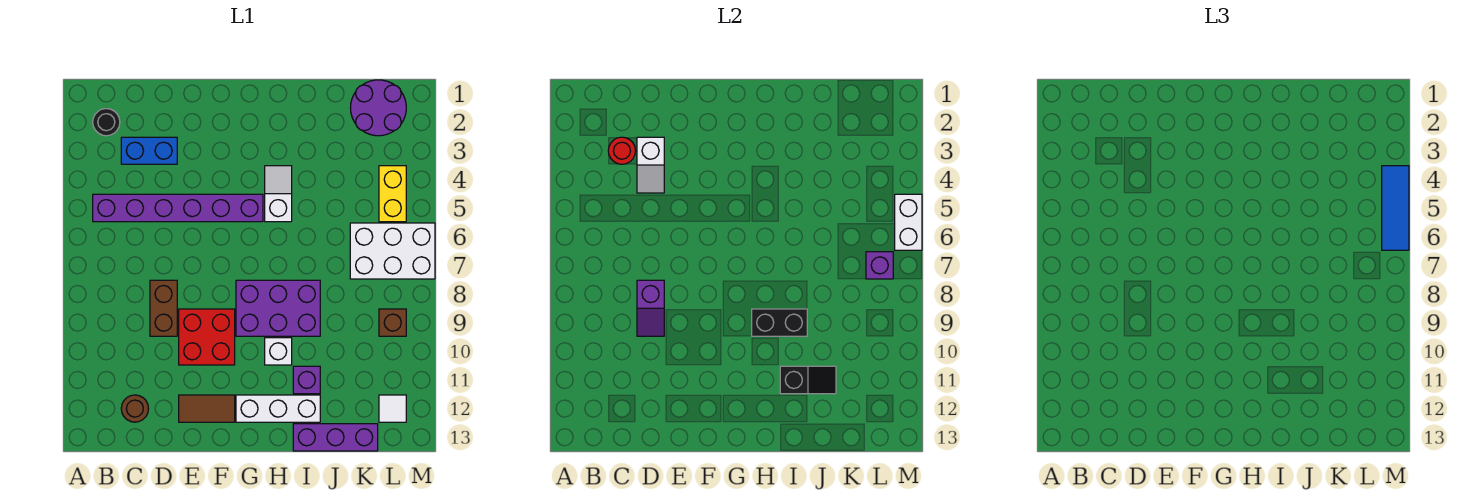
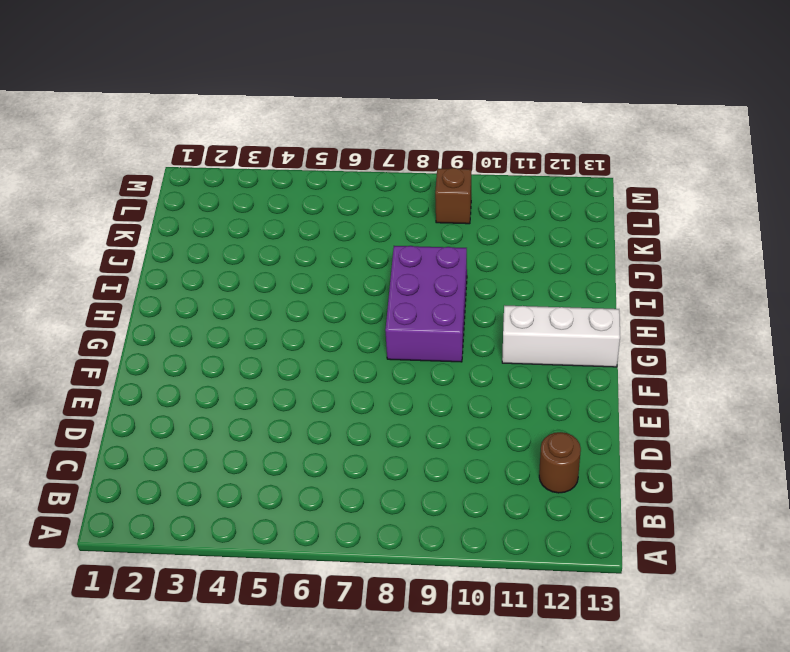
white 1x3 brick [502,306,620,367] -> white 1x3 brick turned to [236,395,320,422]
none -> black 1x1 round brick [93,109,120,136]
none -> purple 1x6 brick [93,194,263,222]
none -> blue 1x2 brick [121,137,177,164]

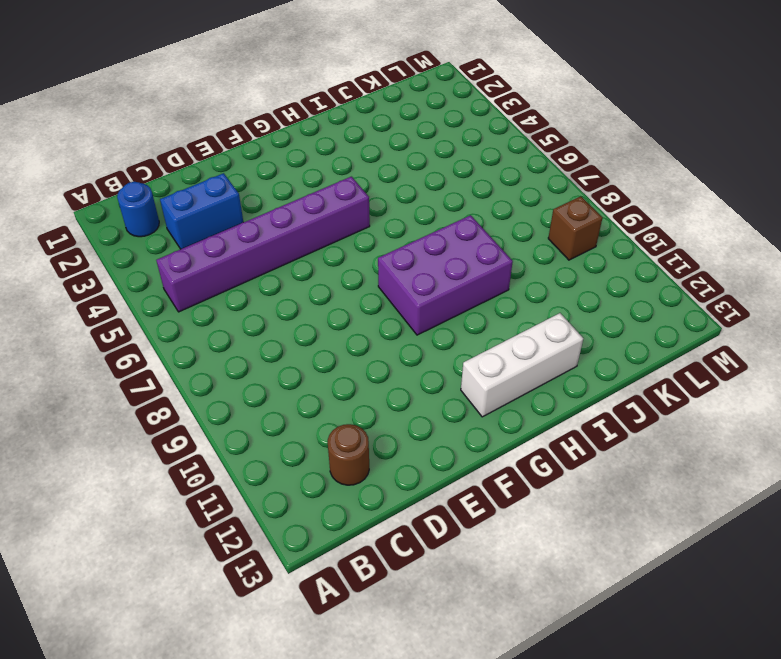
blue 1x1 round brick [117,182,159,237] -> black 1x1 round brick [93,109,120,136]
none -> brown 1x2 brick [150,280,177,336]
none -> red 2x2 brick [179,309,235,365]
none -> brown 1x2 tile [179,395,235,422]

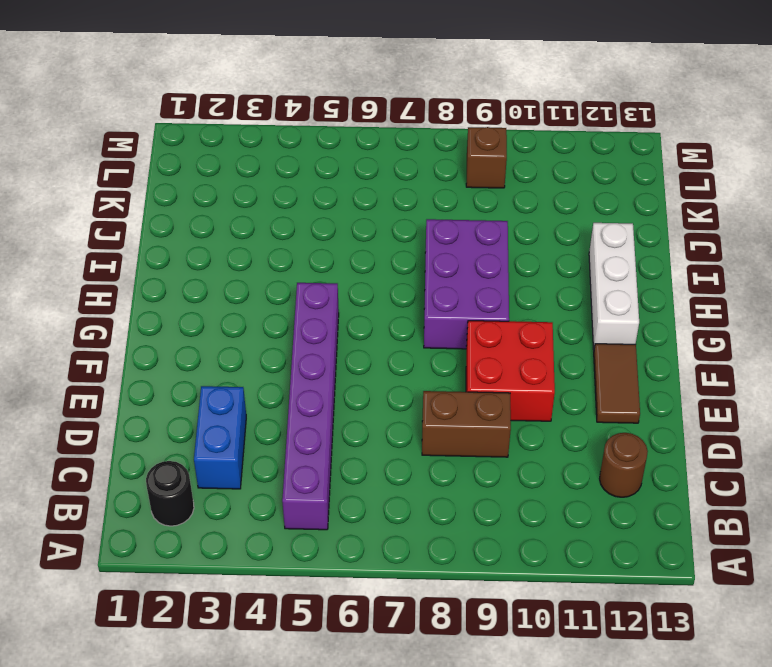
none -> white 1x2 slope [265,166,292,222]
none -> white 1x1 brick [265,338,292,365]
none -> purple 1x1 brick [293,366,320,394]

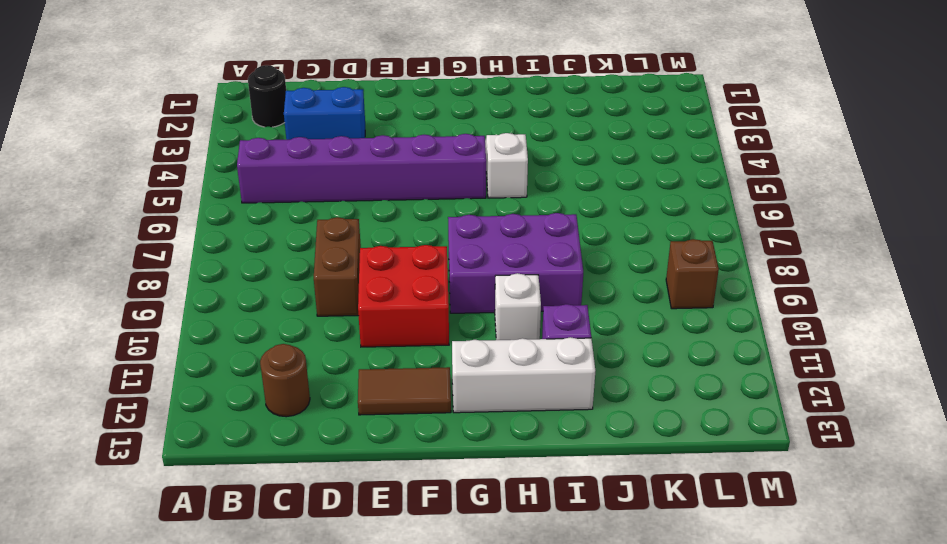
none -> purple 1x3 brick [293,424,378,451]
none -> purple 2x2 round brick [351,80,406,136]
none -> white 2x3 brick [350,223,435,279]

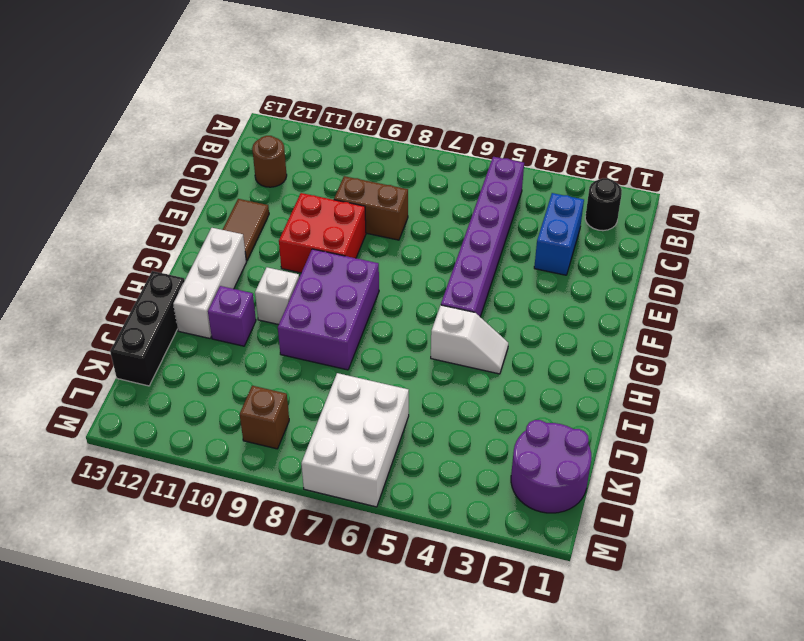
black 1x3 brick [110,271,185,386] -> purple 1x3 brick [293,424,378,451]
none -> yellow 1x2 brick [379,166,406,222]
none -> white 1x1 tile [379,395,406,422]
none -> red 1x1 round brick [608,137,636,164]

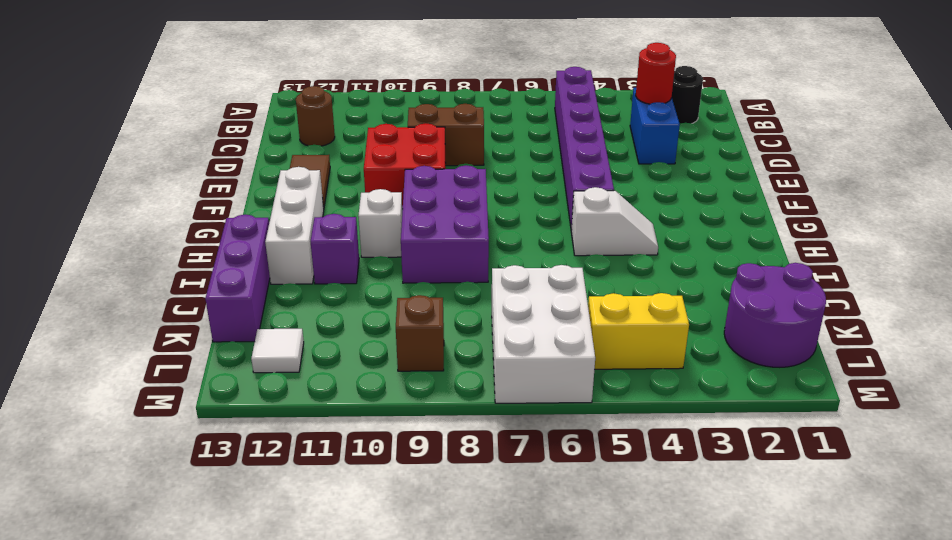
none -> white 1x2 slope [637,137,664,193]
none -> purple 1x2 slope [637,280,664,336]
none -> black 1x2 brick [752,309,807,336]

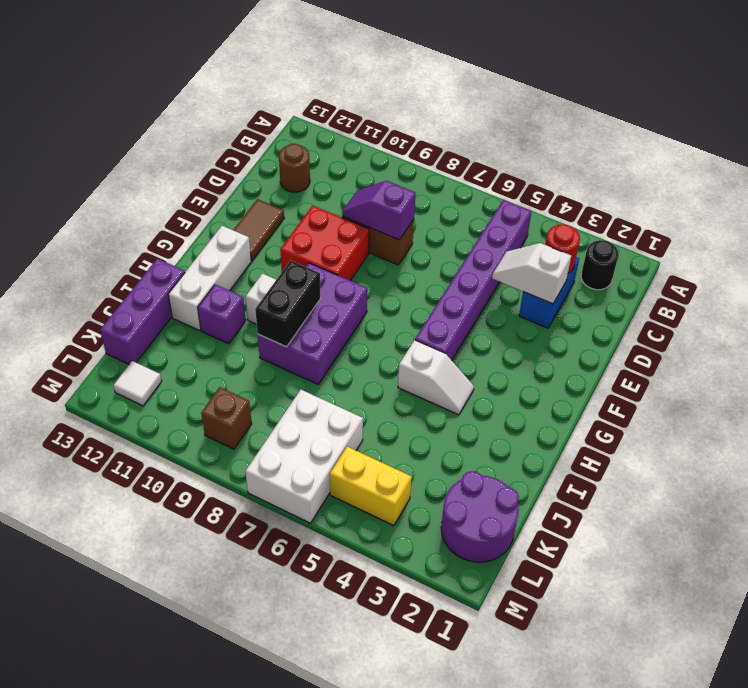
none -> black 1x2 slope [780,366,836,394]
none -> purple 1x1 brick [866,252,893,279]
none -> white 1x2 brick [895,194,922,250]

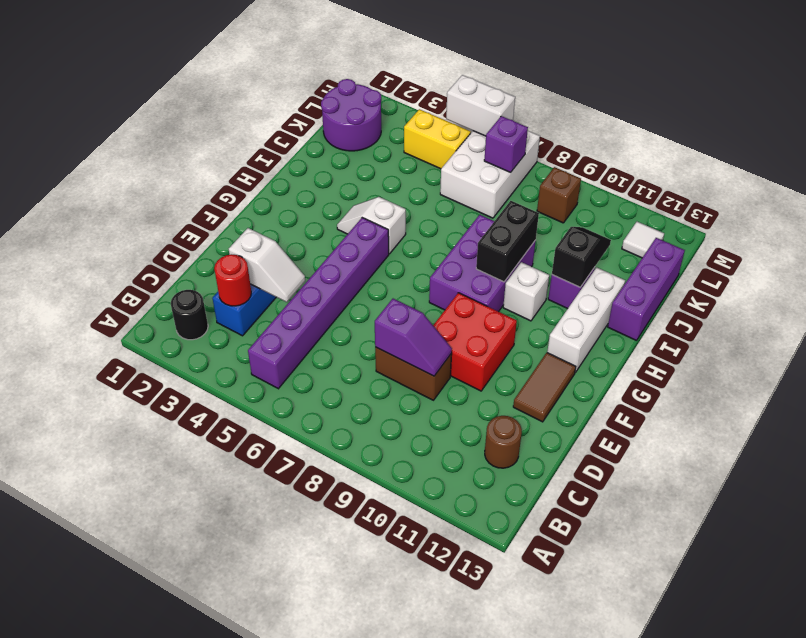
none -> blue 1x3 tile [1382,166,1409,250]

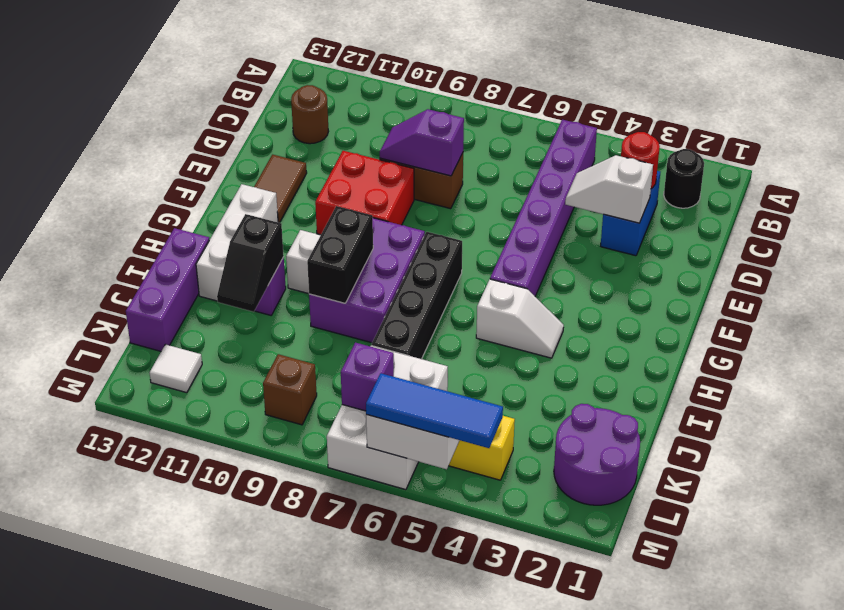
black 1x4 brick [372,232,462,359] -> none

